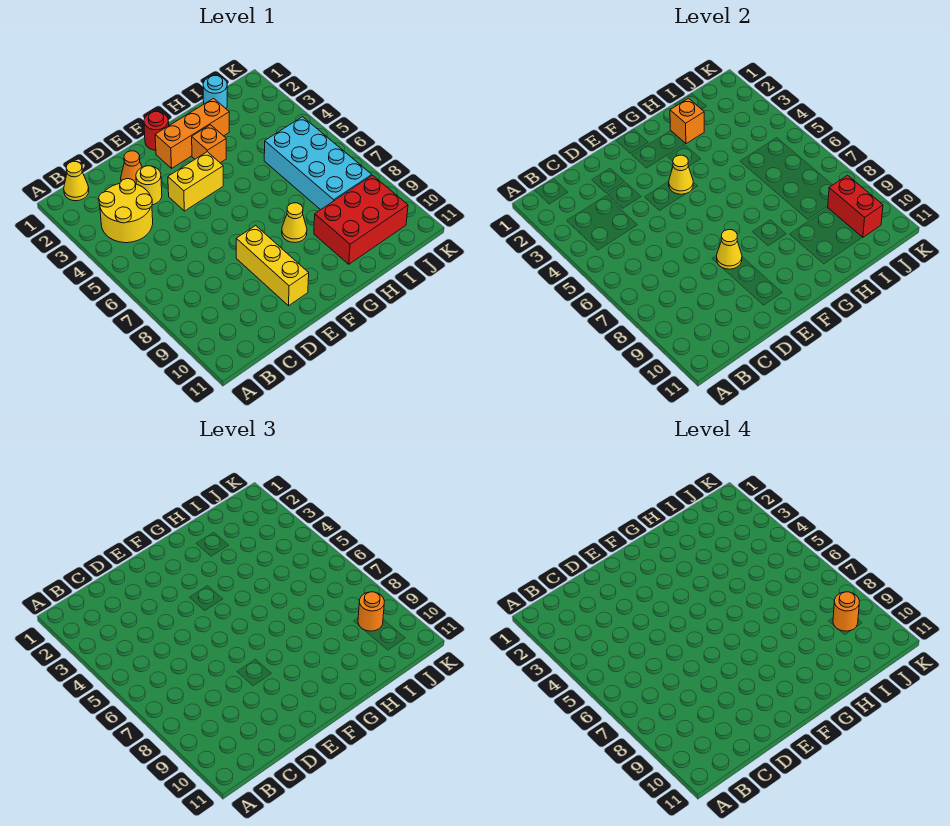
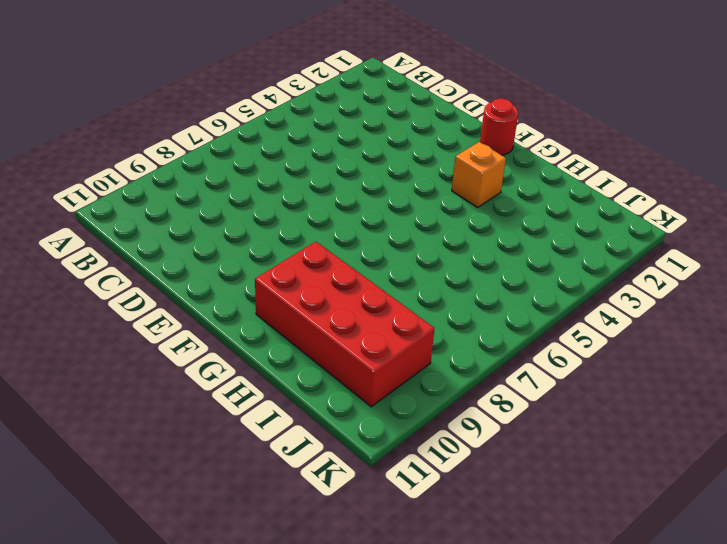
red 2x4 brick [255,242,435,407] -> red 2x3 brick [314,175,408,264]
none -> yellow 1x1 cone [64,161,89,201]
none -> yellow 2x2 round brick [99,179,153,243]
none -> orange 1x1 cone [121,151,142,184]

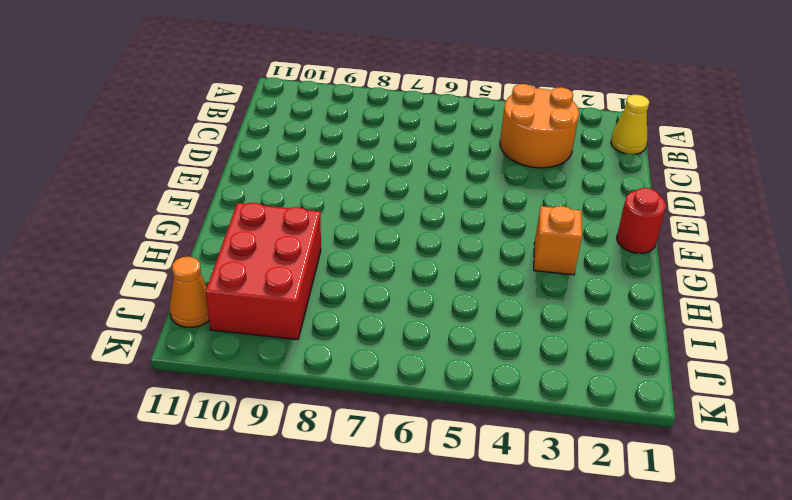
orange 2x2 round brick [500,84,579,168] -> yellow 2x2 round brick [99,179,153,243]
orange 1x1 cone [169,257,209,327] -> orange 1x1 cone moved to [121,151,142,184]
none -> yellow 1x1 round brick [136,166,162,205]
none -> yellow 1x2 brick [168,152,223,211]
none -> yellow 1x3 brick [236,226,309,306]

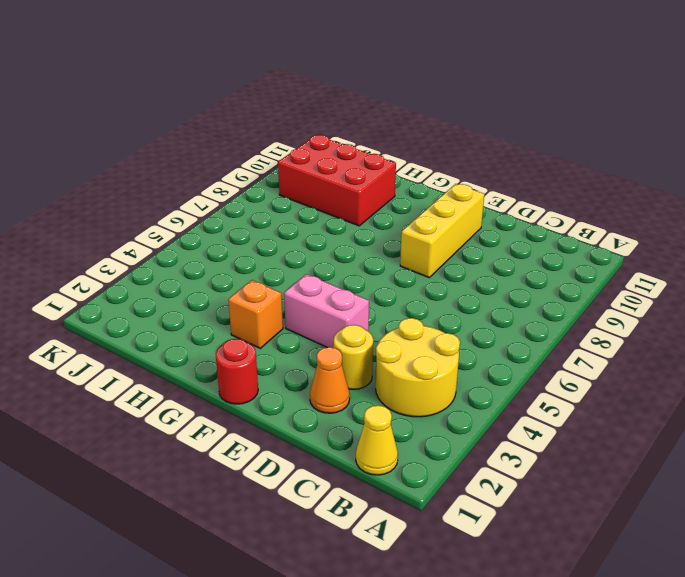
pink 1x2 brick [284,274,369,348] -> yellow 1x2 brick [168,152,223,211]
none -> orange 1x3 brick [155,98,229,168]
none -> yellow 1x1 cone [282,203,307,243]
none -> cyan 1x1 round brick [203,76,227,108]

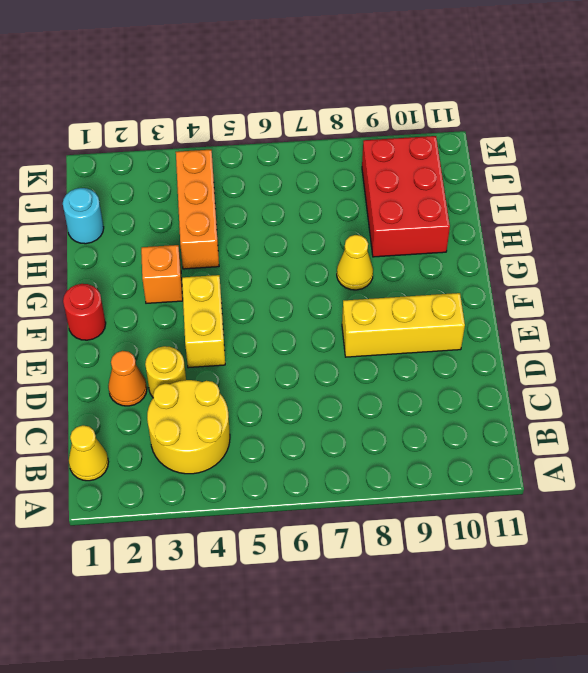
orange 1x3 brick [176,150,219,269] -> orange 1x3 brick moved to [155,98,229,168]
none -> cyan 2x4 brick [264,117,372,210]
none -> yellow 1x1 cone [717,230,742,269]
none -> yellow 1x1 cone [669,155,693,194]

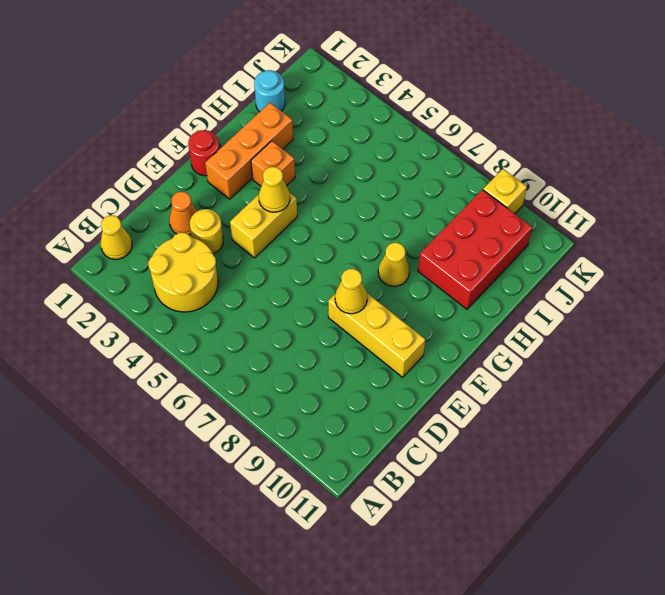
yellow 1x1 brick [483,169,527,214] -> none
none -> cyan 2x4 brick [264,117,372,210]
none -> orange 1x1 brick [670,98,704,144]
none -> red 1x2 brick [828,175,883,238]

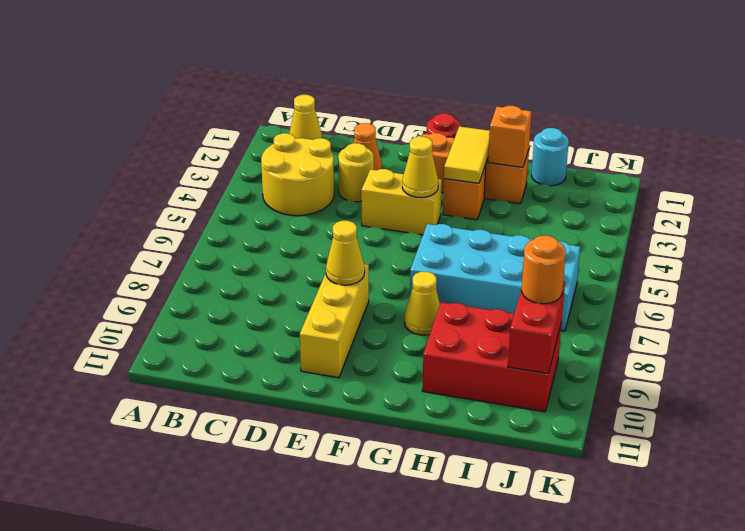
yellow 1x2 tile [444,126,490,183] -> none
cyan 2x4 brick [410,224,580,331] -> cyan 2x4 brick turned to [264,117,372,210]
none -> orange 1x1 round brick [833,592,859,631]

